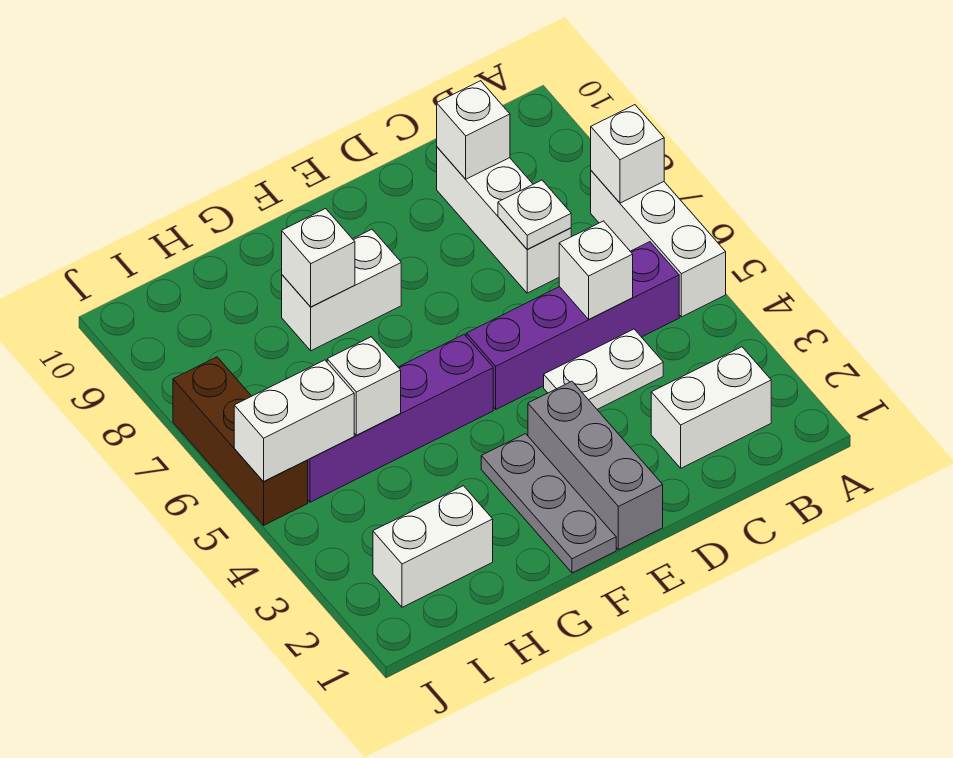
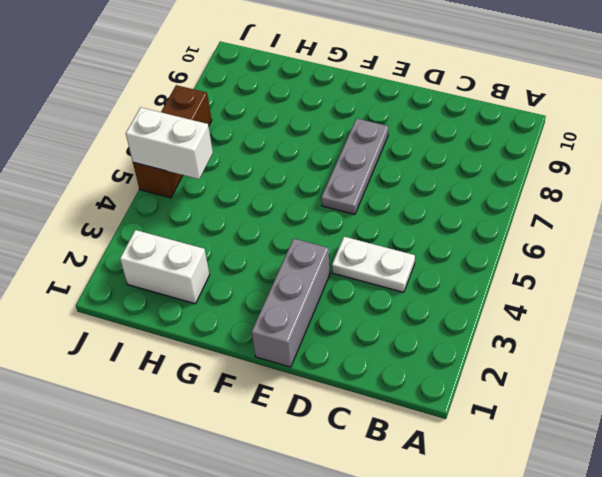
grey 1x3 plate [321,118,388,214] -> grey 1x3 plate moved to [481,434,616,573]
none -> white 1x3 brick [591,171,726,317]
none -> white 1x2 brick [651,347,771,468]
none -> purple 1x4 brick [466,242,679,409]

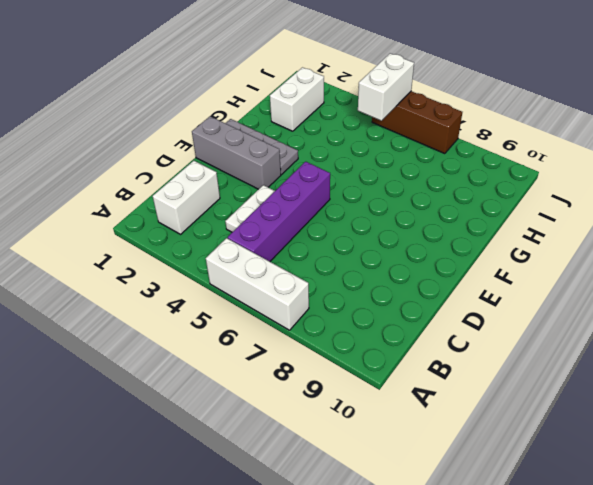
none -> white 1x3 brick [437,147,571,293]
none -> purple 1x4 brick [308,334,493,502]
none -> white 1x2 brick [282,229,401,351]

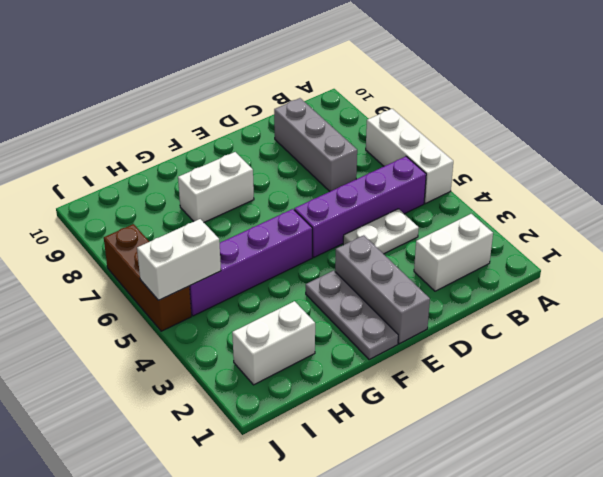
grey 1x3 brick [274,98,357,191] -> white 1x3 brick [437,147,571,293]
none -> white 1x1 brick [591,105,664,203]
none -> white 1x1 brick [559,221,633,319]
none -> white 1x1 plate [498,180,571,249]

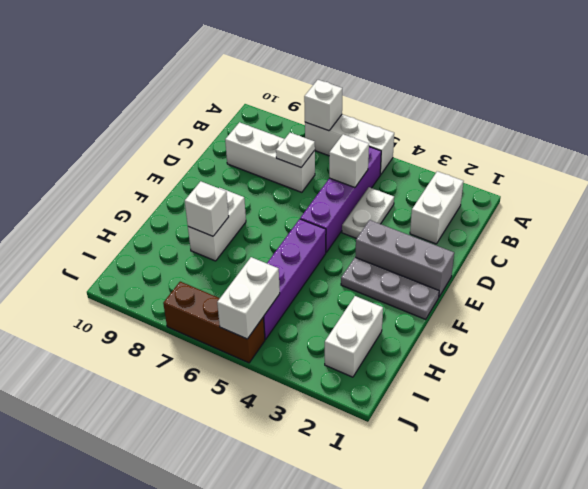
none -> white 1x1 brick [437,81,510,179]
none -> white 1x1 brick [327,337,401,435]

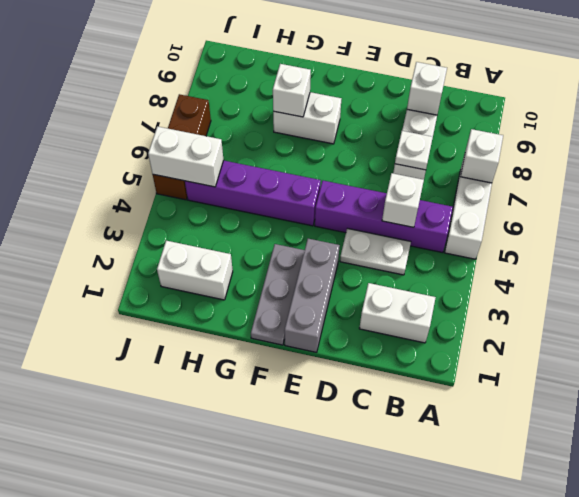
none -> white 1x1 brick [327,337,401,435]

